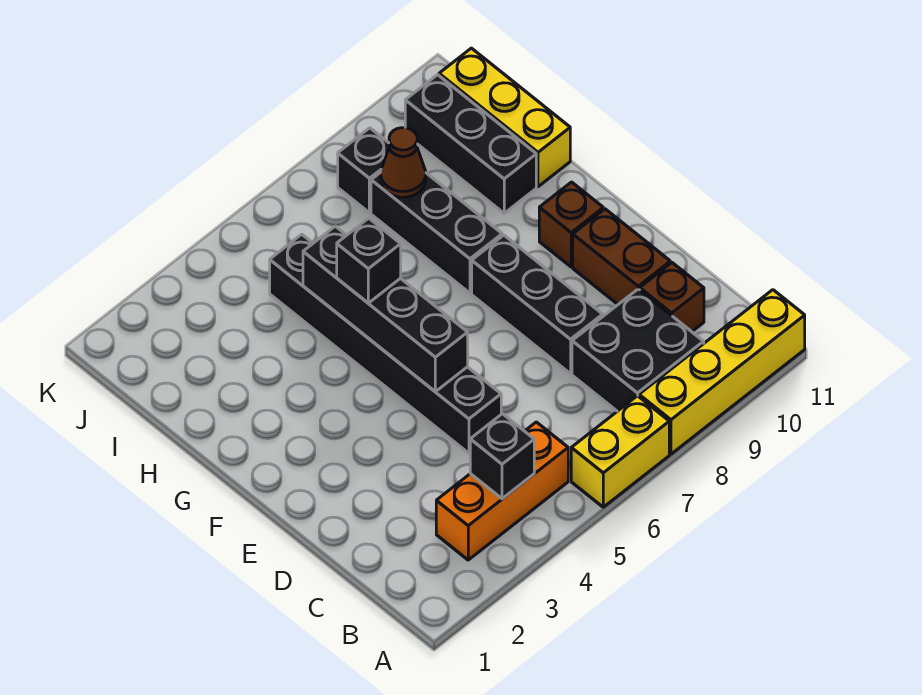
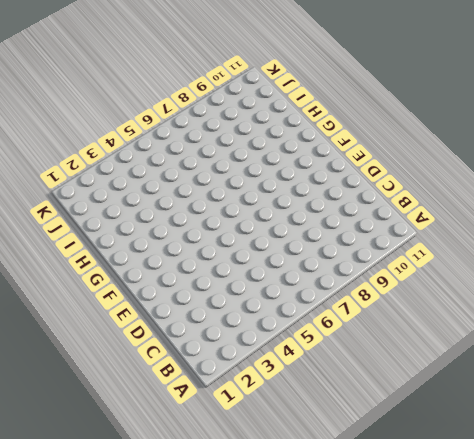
none -> yellow 1x2 brick [571,396,669,507]
none -> yellow 1x4 brick [639,290,805,454]
none -> orange 1x3 brick [436,422,568,560]

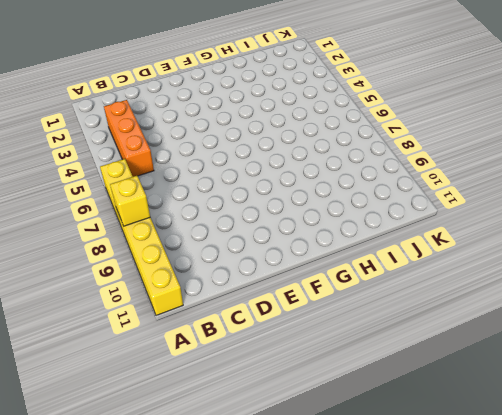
yellow 1x1 brick [110,176,150,226] -> none
none -> black 2x2 brick [572,289,704,411]
none -> brown 1x1 brick [640,263,704,332]
none -> black 1x6 brick [270,234,501,453]

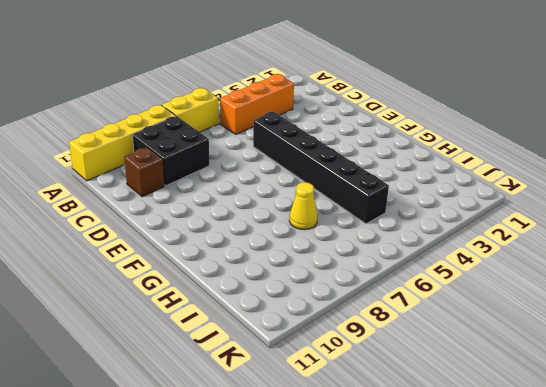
yellow 1x1 cone [289,182,318,230] -> none
none -> black 1x3 brick [472,235,603,374]
none -> brown 1x2 brick [573,209,670,304]
none -> brown 1x1 brick [539,182,603,267]

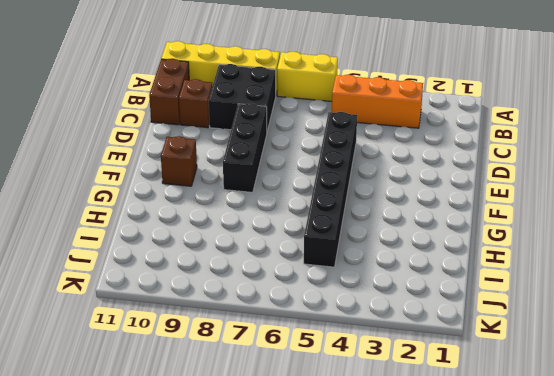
brown 1x2 brick [149,59,189,125] -> brown 1x2 brick moved to [573,209,670,304]
none -> black 1x3 brick [371,172,502,293]
none -> black 1x3 brick [405,75,536,213]
none -> yellow 1x3 brick [439,48,570,187]

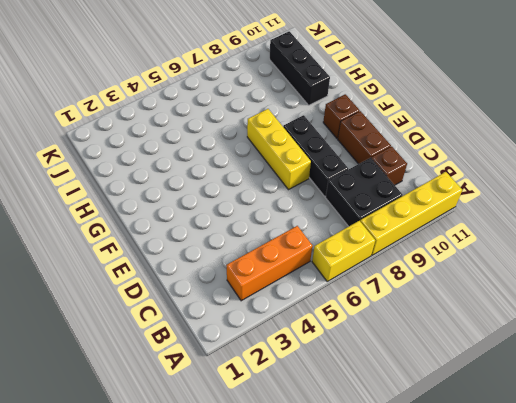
yellow 1x3 brick [247,109,311,190] -> yellow 1x3 brick moved to [439,48,570,187]
none -> black 1x6 brick [270,234,501,453]
none -> black 1x3 brick [371,172,502,293]
none -> black 1x1 brick [338,128,389,213]

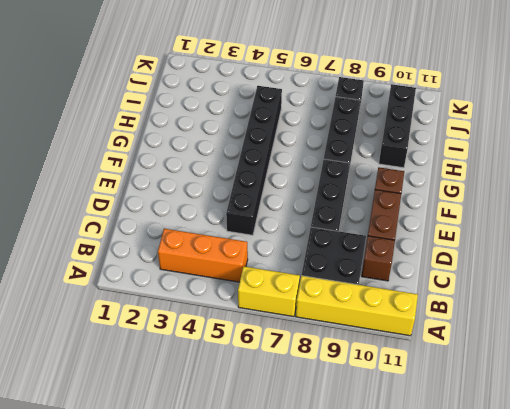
none -> yellow 1x3 brick [439,48,570,187]
none -> black 1x1 brick [470,414,534,499]
none -> black 1x4 brick [303,226,468,392]

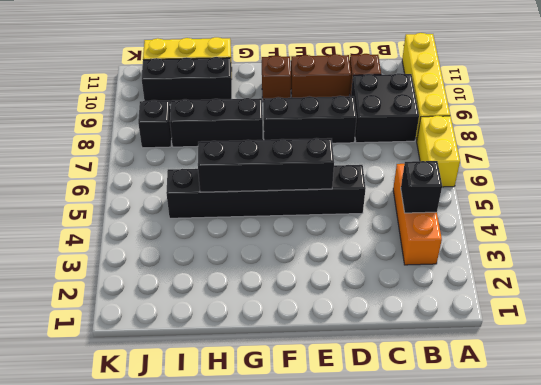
none -> brown 1x1 cone [381,128,426,197]
none -> black 1x1 brick [337,218,401,303]

